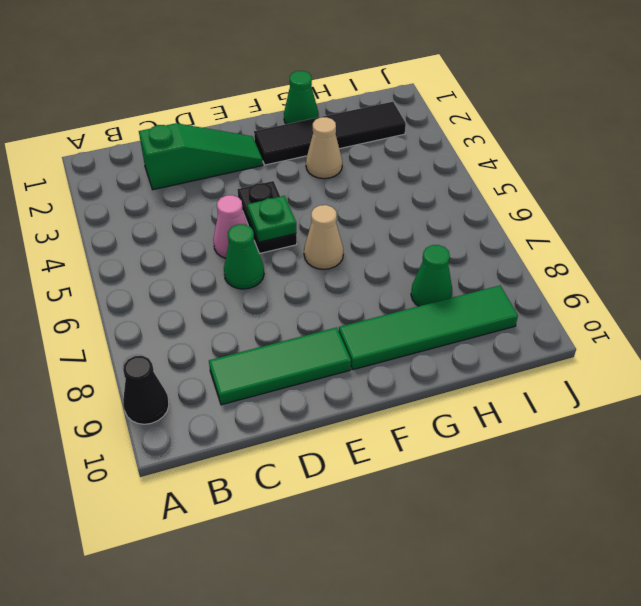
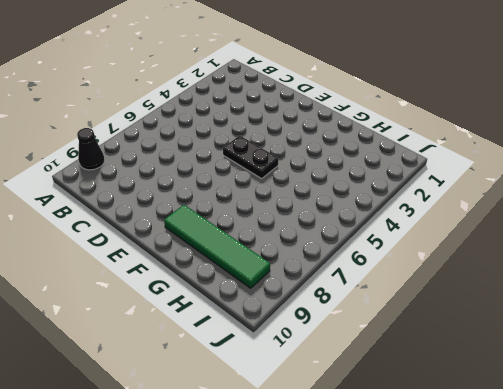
black 1x2 plate [223,135,278,178] -> black 1x2 plate turned to [237,181,297,254]
none -> green 1x3 slope [139,123,263,190]
none -> green 1x3 tile [209,327,351,405]
none -> pink 1x1 cone [213,195,248,258]

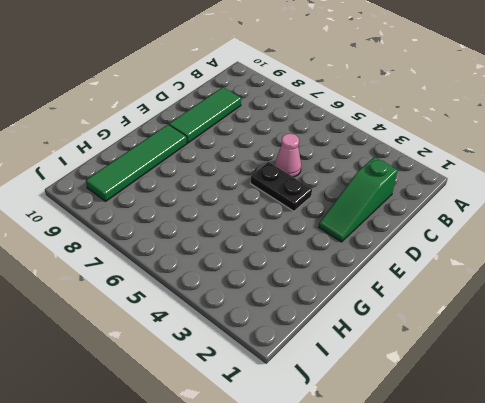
none -> black 1x1 cone [123,356,169,424]
none -> green 1x1 cone [224,224,264,289]
none -> black 1x4 tile [254,102,406,165]

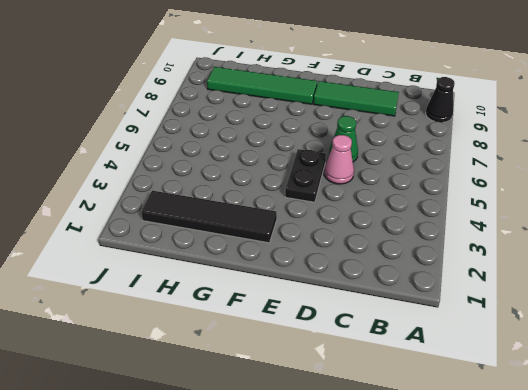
none -> green 1x3 slope [139,123,263,190]
none -> tan 1x1 cone [304,205,343,269]
none -> green 1x1 cone [284,71,319,124]

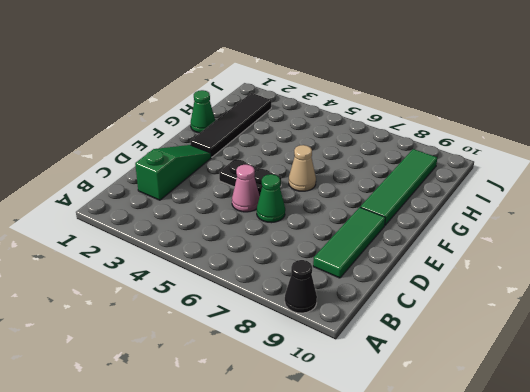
none -> tan 1x1 cone [306,117,342,179]
none -> green 1x1 cone [411,245,452,306]
none -> green 1x1 plate [247,196,296,242]

